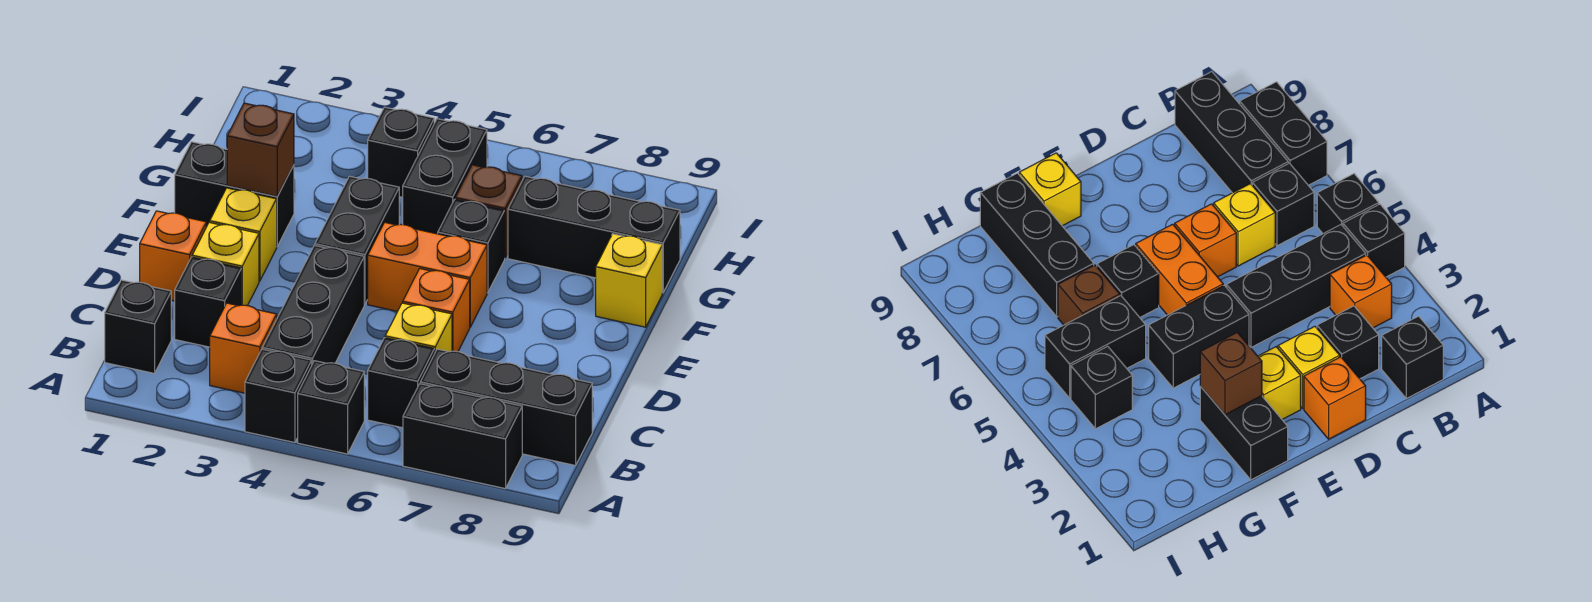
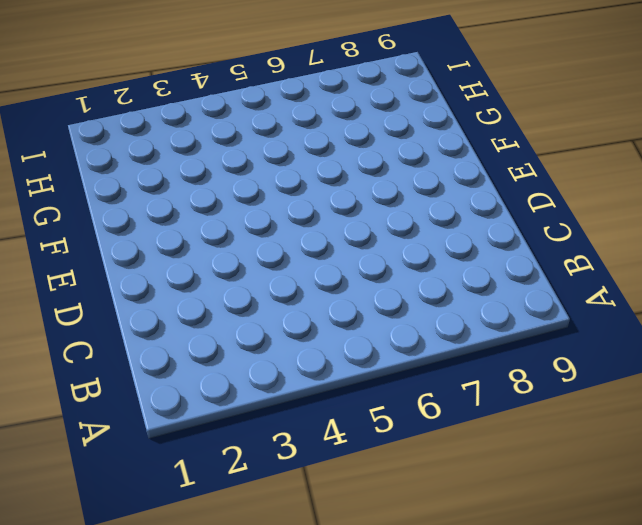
none -> black 1x1 brick [245,349,312,443]
none -> black 1x1 brick [298,361,364,454]
none -> black 1x2 brick [403,384,522,489]

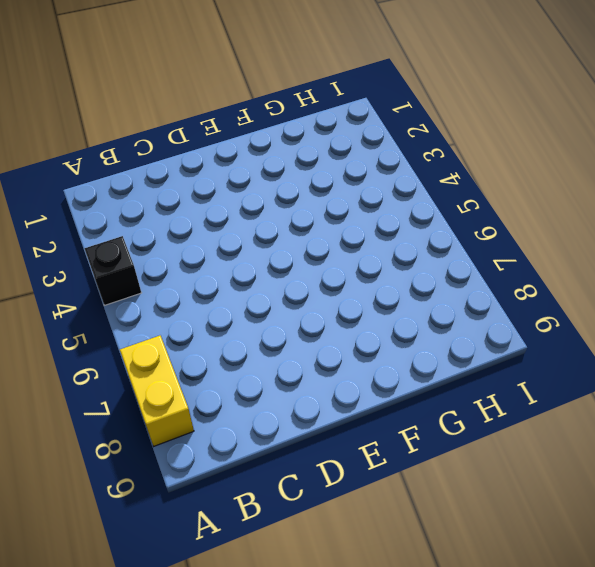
yellow 1x2 brick [120,336,194,446] -> black 1x2 brick [403,384,522,489]
none -> black 1x1 brick [298,361,364,454]
none -> black 1x1 brick [105,280,171,373]
none -> orange 1x1 brick [210,303,277,393]

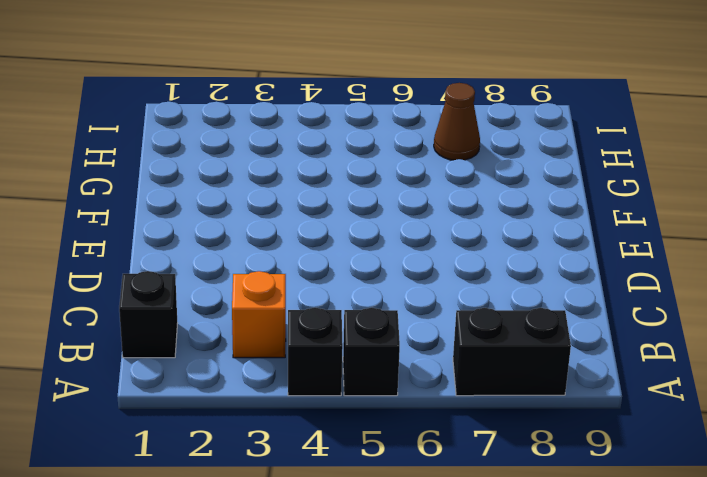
brown 1x1 cone [434,83,480,160] -> none
none -> black 1x3 brick [262,245,364,364]
none -> black 1x1 brick [368,338,435,428]
none -> black 1x3 brick [420,349,592,466]

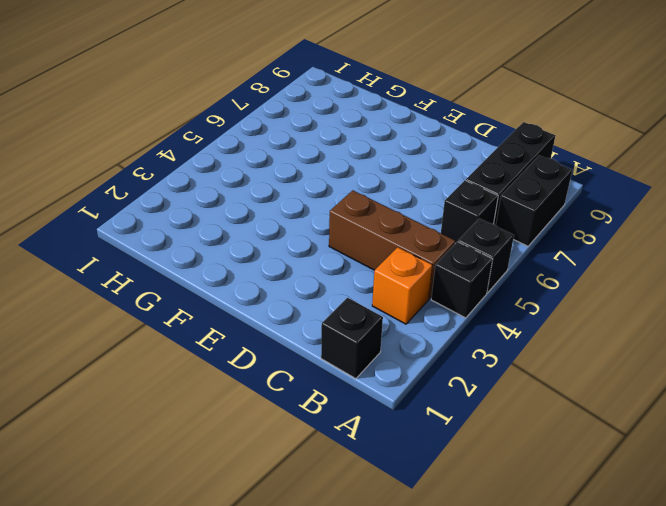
brown 1x3 brick [329,190,455,299] -> black 1x3 brick [262,245,364,364]
none -> black 1x1 brick [175,257,241,347]
none -> yellow 1x1 brick [385,303,452,352]
none -> orange 1x1 brick [140,211,206,301]

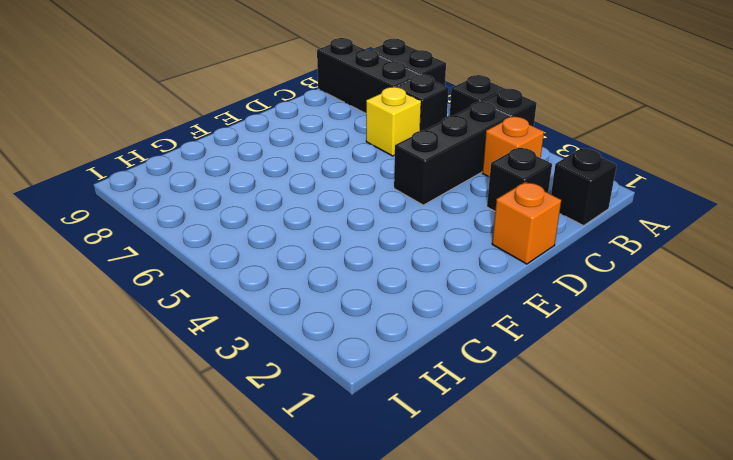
none -> yellow 1x1 brick [192,222,259,306]
none -> orange 1x1 brick [403,269,470,352]
none -> yellow 1x1 brick [210,188,277,281]

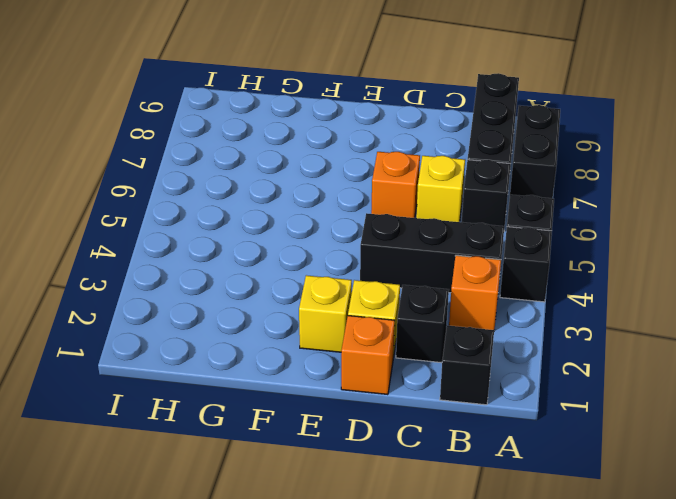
none -> black 1x2 brick [315,176,399,304]
none -> orange 1x2 brick [368,222,487,327]
none -> black 1x2 brick [175,142,294,246]

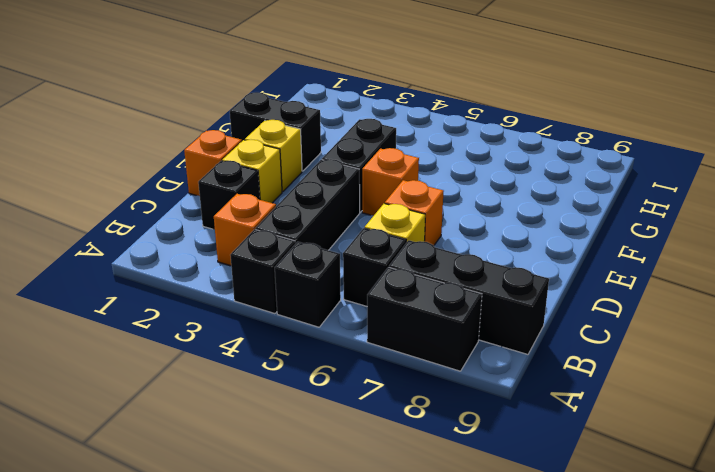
orange 1x1 brick [362,148,419,216] -> orange 1x2 brick [368,222,487,327]
none -> black 1x1 brick [105,280,171,373]
none -> black 1x1 brick [438,199,505,293]
none -> yellow 1x1 brick [596,234,662,327]

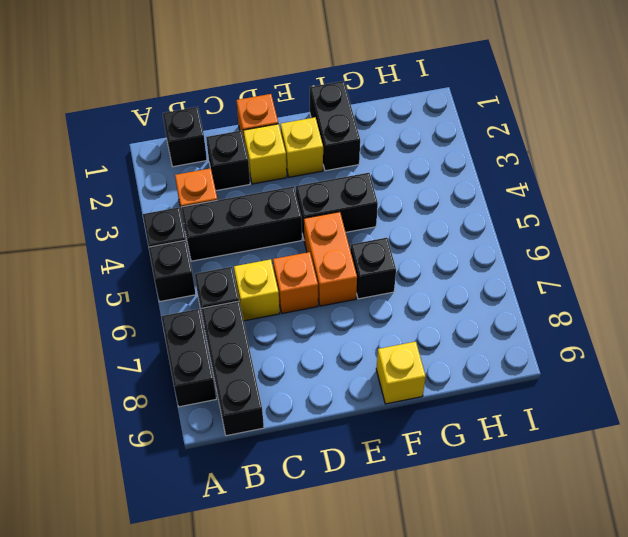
none -> black 1x2 brick [403,119,487,234]
none -> brown 1x1 brick [455,165,522,258]
none -> black 1x3 brick [508,176,680,293]

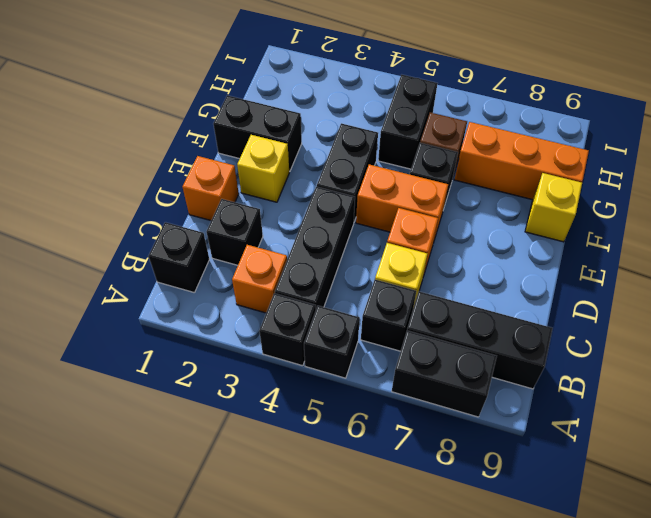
orange 1x3 brick [454,122,589,200] -> black 1x3 brick [508,176,680,293]
none -> yellow 1x1 brick [192,222,259,306]
none -> black 1x1 brick [368,107,434,197]
none -> brown 1x1 brick [227,103,294,196]

